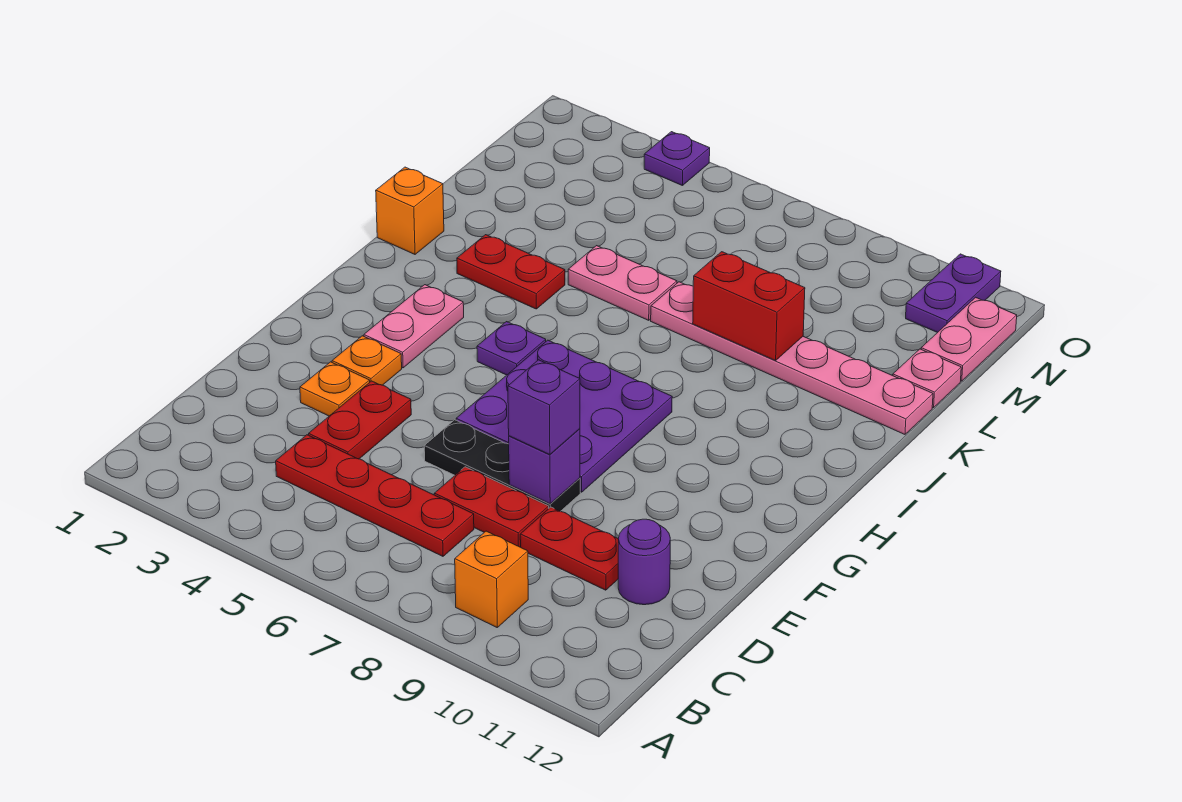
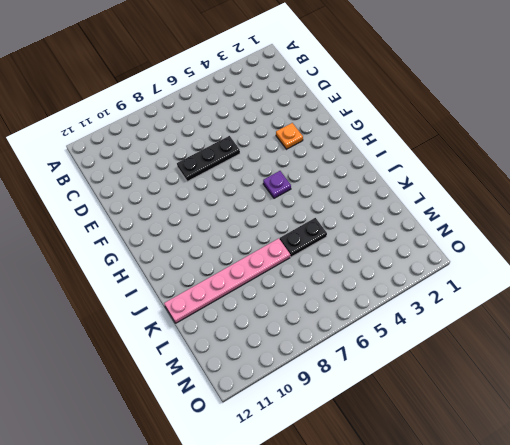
black 1x2 plate [280,218,327,257] -> pink 1x2 plate [568,246,677,320]
none -> orange 1x1 brick [455,531,528,627]
none -> red 1x4 plate [276,435,474,556]
none -> red 1x2 plate [309,381,411,459]

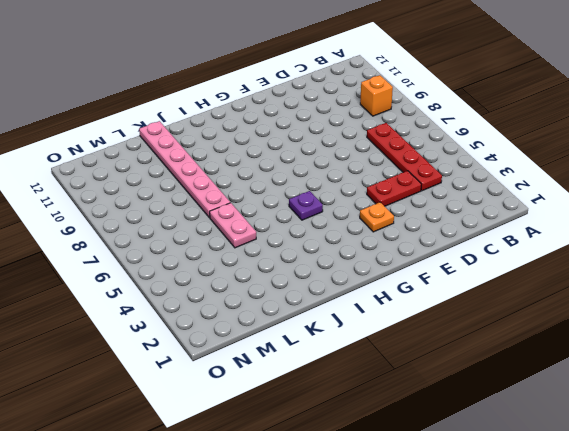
none -> red 1x2 plate [434,467,549,547]
none -> red 1x2 plate [520,507,618,590]
none -> purple 1x1 round brick [618,519,670,605]

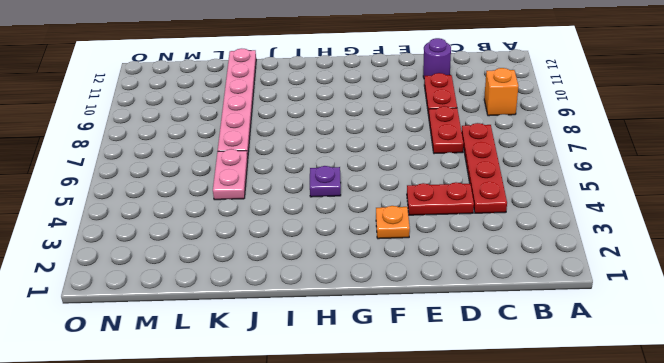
none -> orange 1x1 plate [300,362,370,416]
none -> black 1x3 plate [424,420,580,511]
none -> purple 3x3 plate [456,340,672,492]

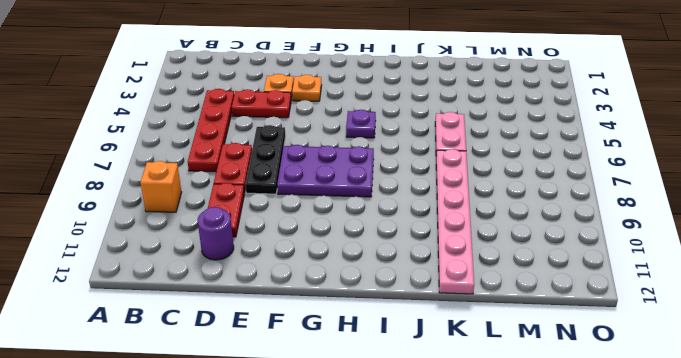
purple 2x3 plate [277,145,374,197] -> purple 3x3 plate [456,340,672,492]
none -> pink 1x2 plate [364,285,464,368]
none -> orange 1x1 brick [376,167,444,254]
none -> red 1x2 plate [457,235,565,309]

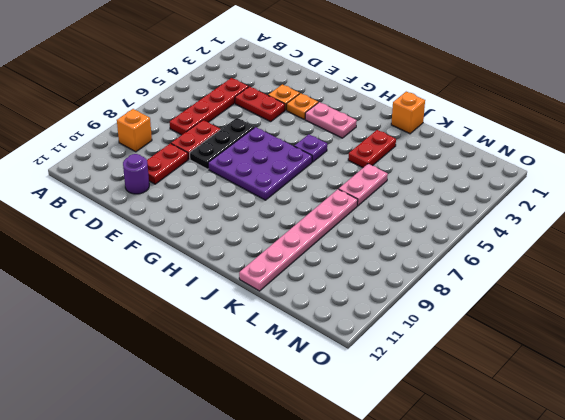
none -> pink 1x1 plate [893,349,961,408]
none -> pink 1x2 plate [921,297,1017,381]
none -> purple 1x2 plate [906,254,1001,333]

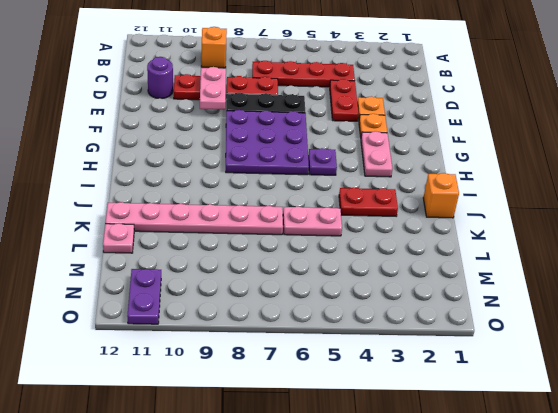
pink 1x2 plate [200,67,226,110] -> pink 1x2 plate moved to [921,297,1017,381]
none -> purple 1x1 plate [644,132,710,186]
none -> purple 1x1 brick [509,429,580,504]
none -> red 1x2 brick [693,252,805,361]

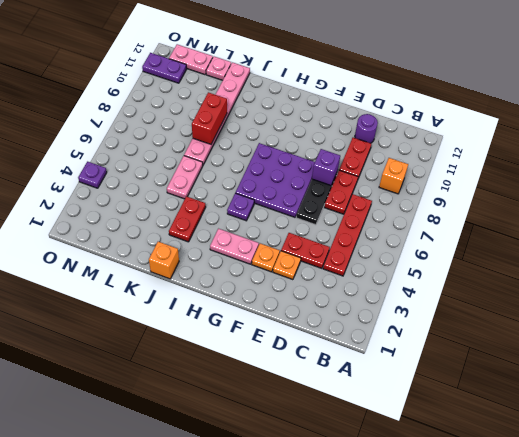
none -> purple 1x1 brick [508,360,580,455]

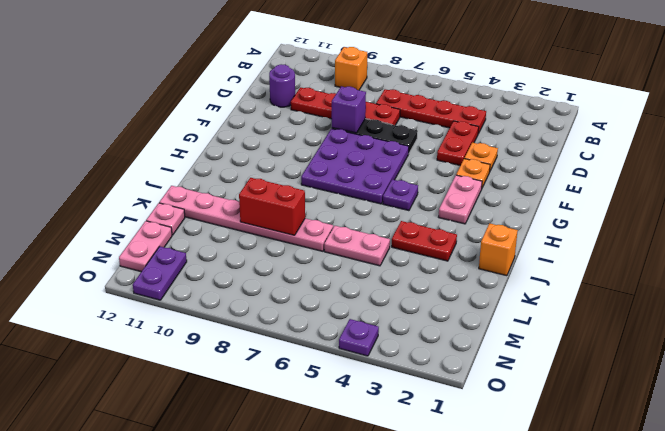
none -> purple 1x1 brick [508,360,580,455]

